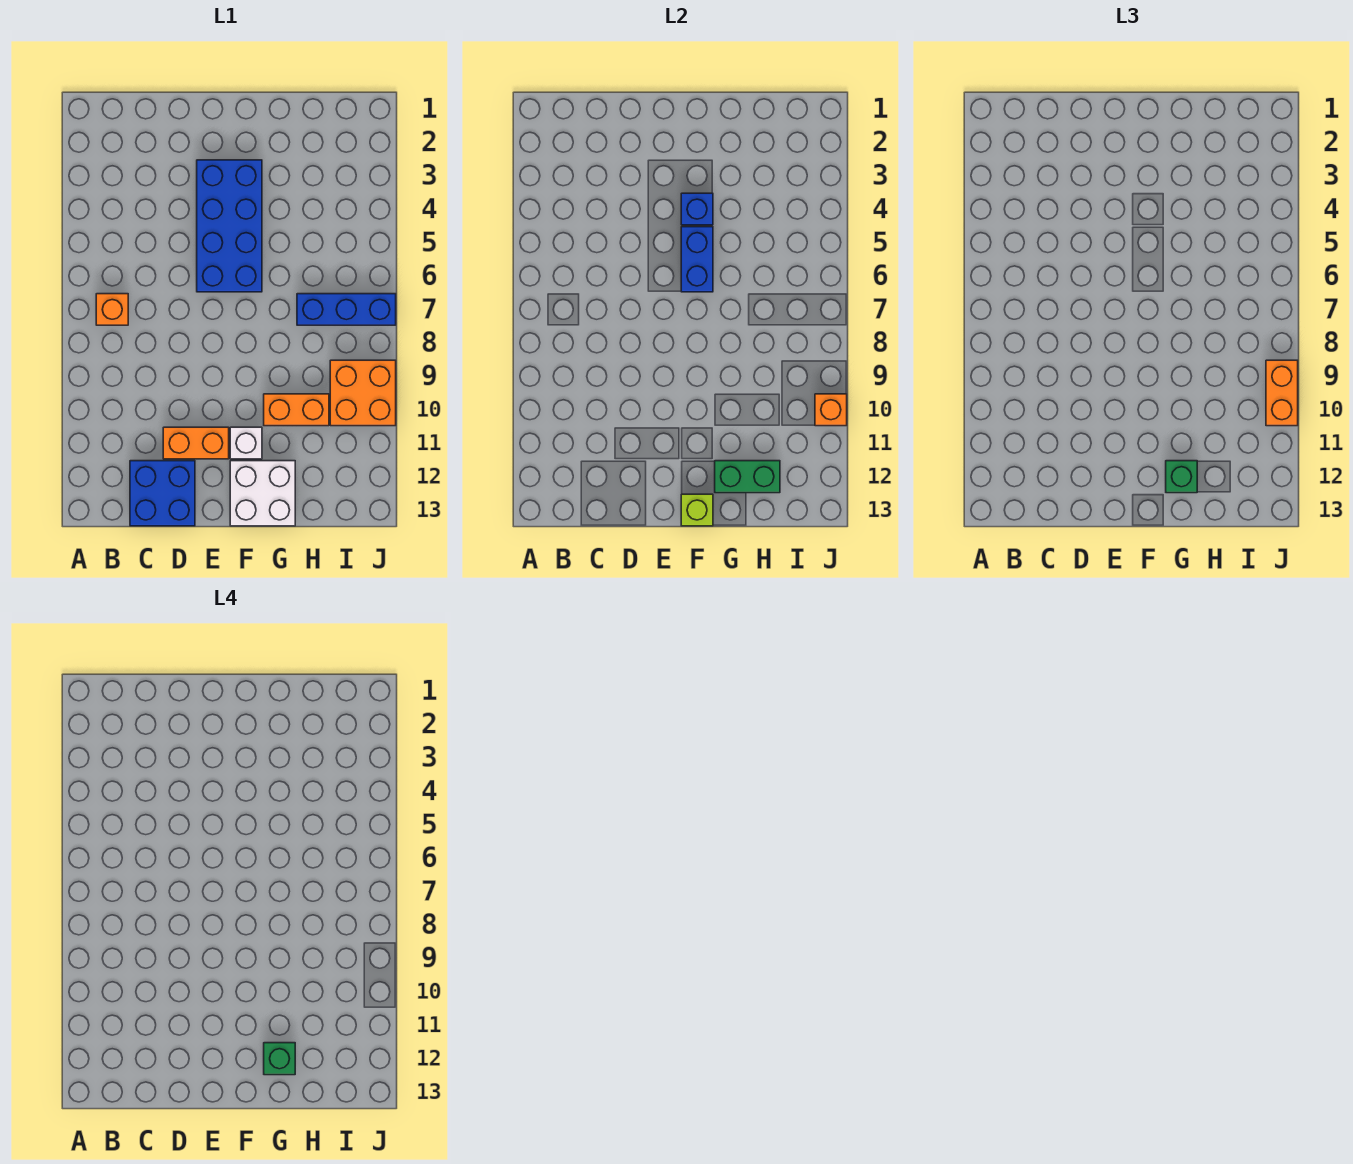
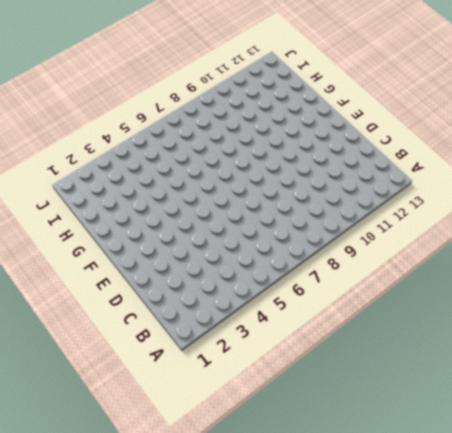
none -> orange 1x1 brick [96,294,128,325]
none -> blue 2x2 brick [130,461,195,526]
none -> orange 1x2 brick [163,427,229,459]

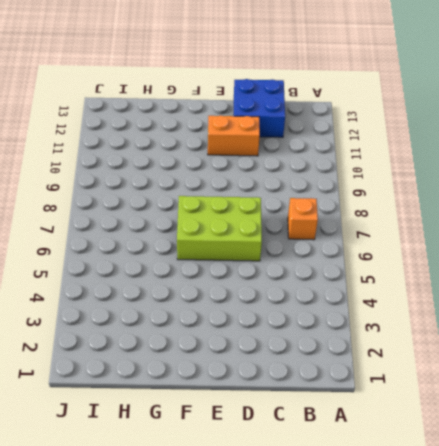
lime 2x3 brick [177,196,262,261] -> blue 2x4 brick [197,160,262,292]
none -> white 1x1 brick [230,427,262,459]
none -> white 2x2 brick [230,461,295,526]
none -> orange 1x2 brick [264,394,329,426]

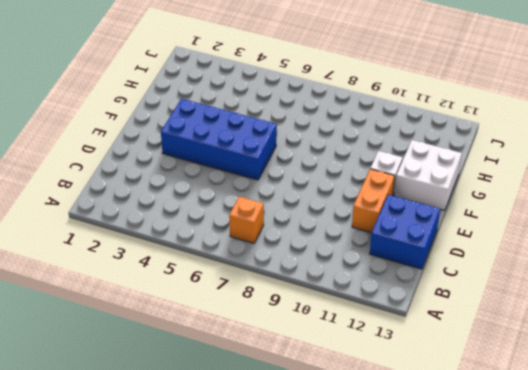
none -> orange 1x2 brick [264,394,329,426]
none -> blue 1x3 brick [297,294,396,325]
none -> orange 2x2 brick [330,360,396,426]

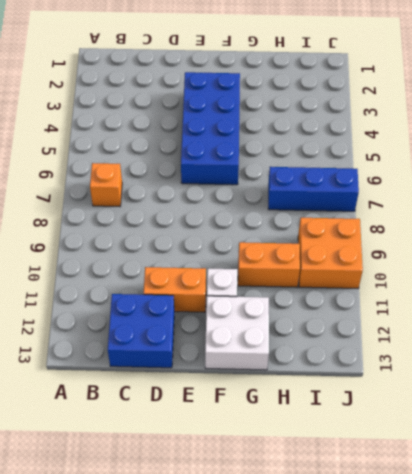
none -> blue 1x1 brick [681,193,713,225]
none -> blue 1x2 brick [681,227,713,292]
none -> lime 1x1 brick [681,494,713,526]

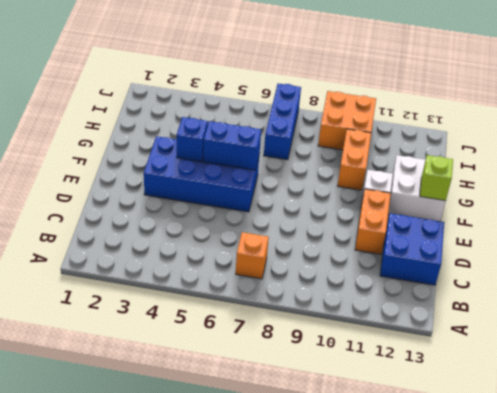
none -> green 1x2 brick [715,461,780,493]
none -> orange 1x1 brick [815,394,847,426]
none -> green 1x1 brick [1166,461,1197,493]

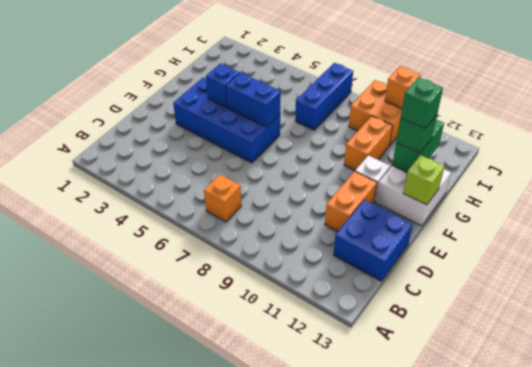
none -> orange 1x2 brick [1266,360,1298,426]

